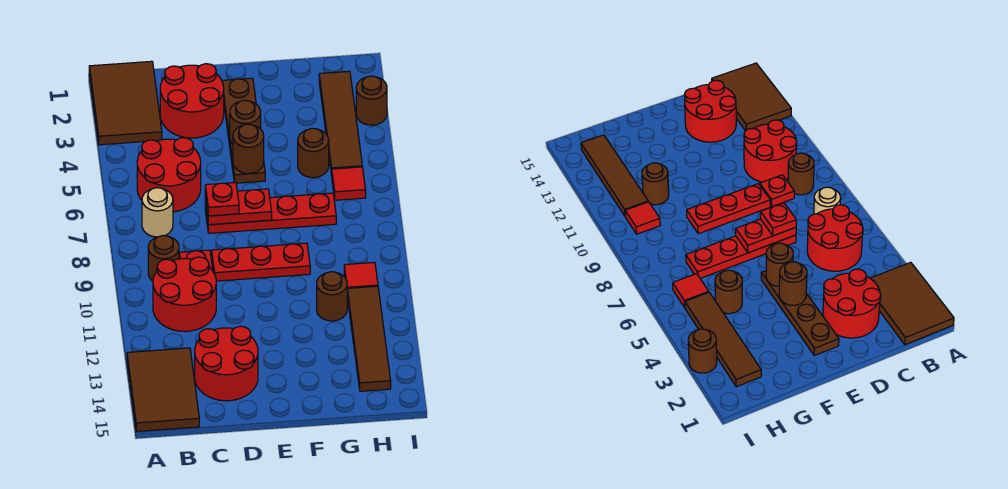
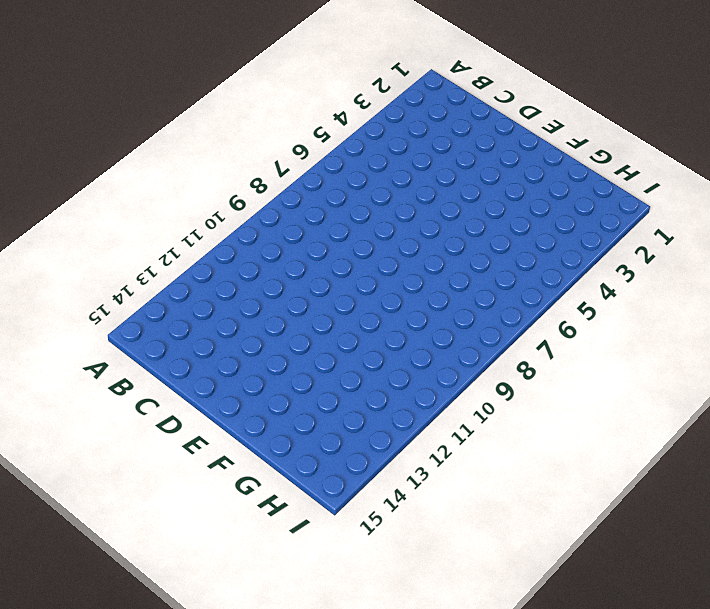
none -> brown 2x3 tile [89,61,162,145]
none -> brown 2x3 tile [127,348,199,431]
none -> red 2x2 round brick [137,138,201,212]

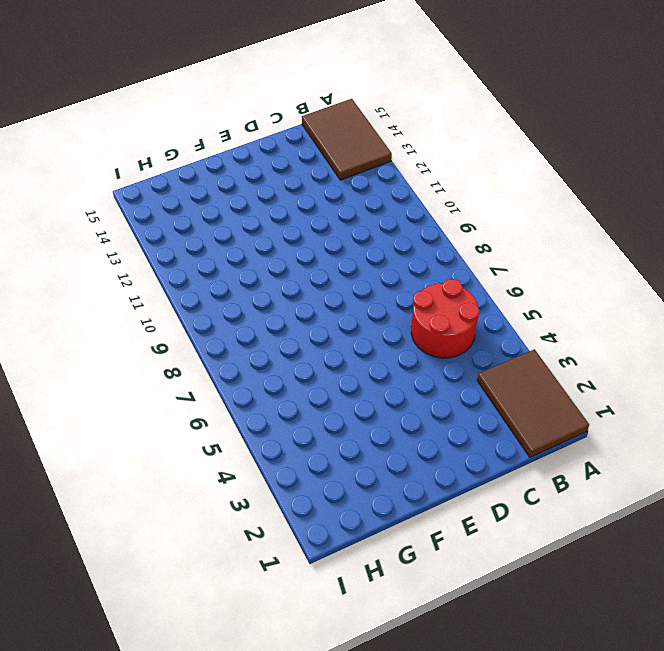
none -> tan 1x1 round brick [142,188,173,237]
none -> brown 1x1 round brick [148,236,179,281]
none -> red 2x2 round brick [153,257,216,331]

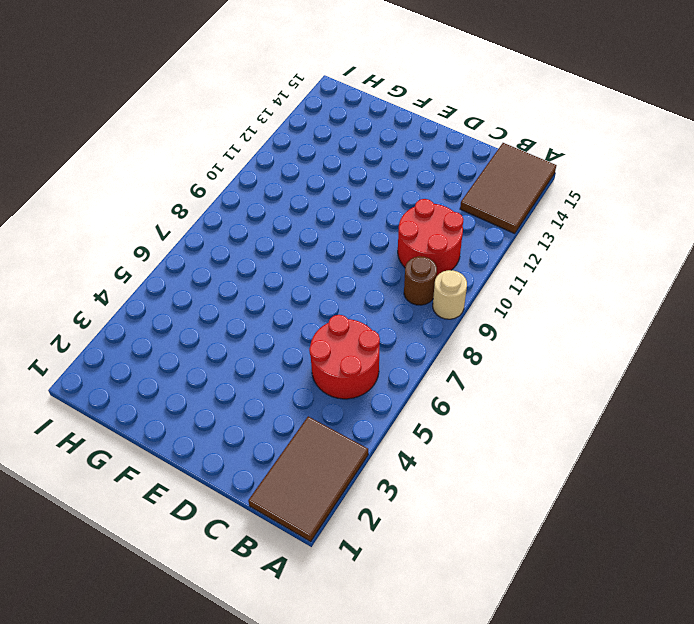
tan 1x1 round brick [433,270,467,319] -> tan 1x1 round brick moved to [142,188,173,237]
none -> red 2x2 round brick [160,64,224,138]
none -> red 1x1 plate [179,250,213,271]
none -> red 2x2 round brick [195,326,258,401]

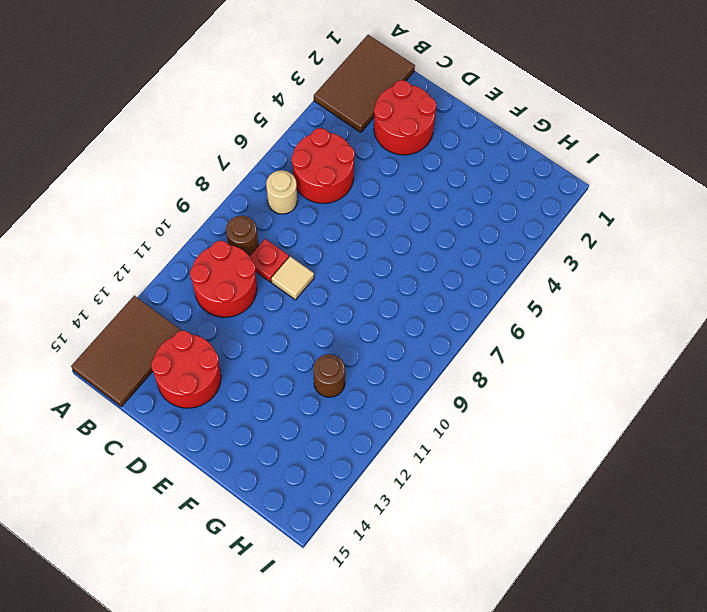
tan 1x1 tile [271,256,314,300] -> red 1x3 plate [212,243,310,281]
none -> red 1x4 plate [205,193,336,233]
none -> brown 1x4 plate [222,78,265,183]
none -> brown 1x1 round brick [298,128,329,178]

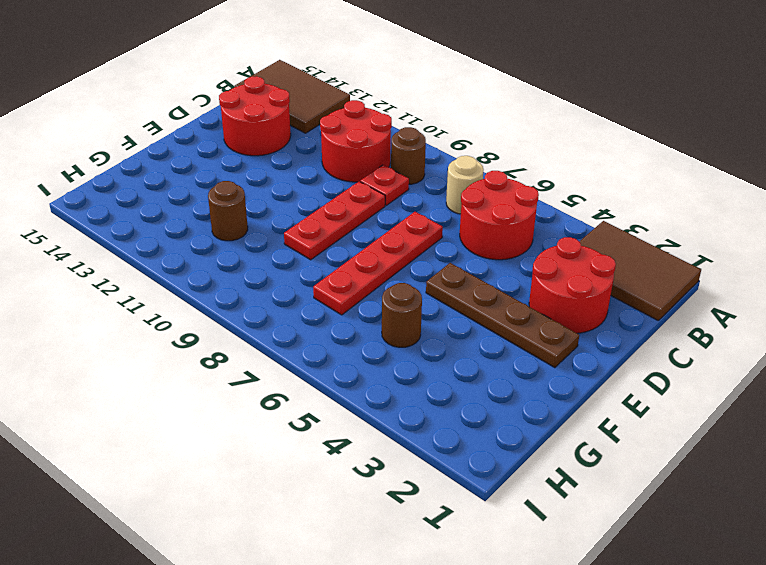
none -> brown 1x4 tile [319,71,362,175]
none -> red 1x1 tile [332,167,366,200]
none -> red 1x1 tile [344,262,378,288]

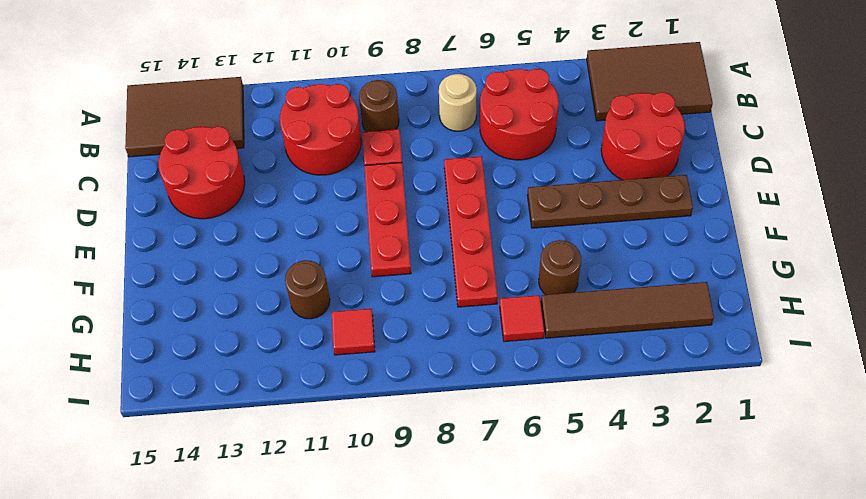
none -> brown 1x4 tile [347,286,391,391]
none -> brown 1x1 round brick [356,76,387,125]
none -> red 1x2 plate [205,189,272,225]

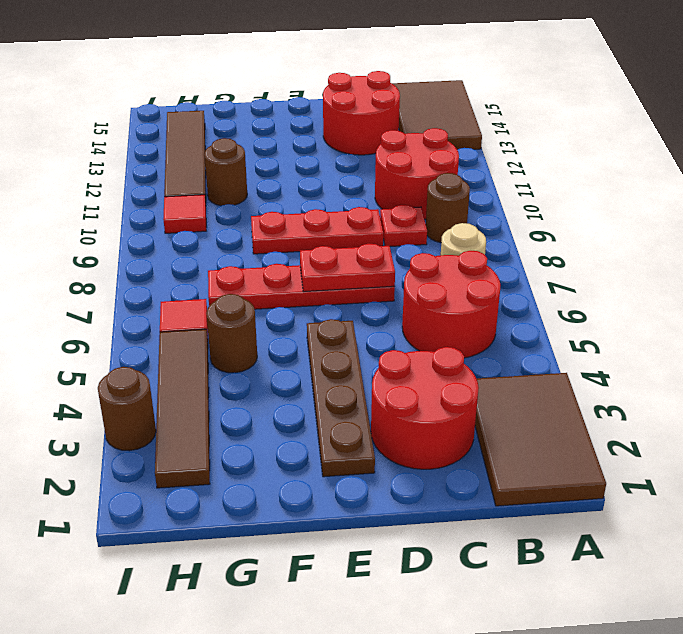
none -> brown 1x1 round brick [230,100,261,144]
none -> brown 1x1 round brick [233,124,264,174]
none -> red 1x1 plate [205,182,239,216]

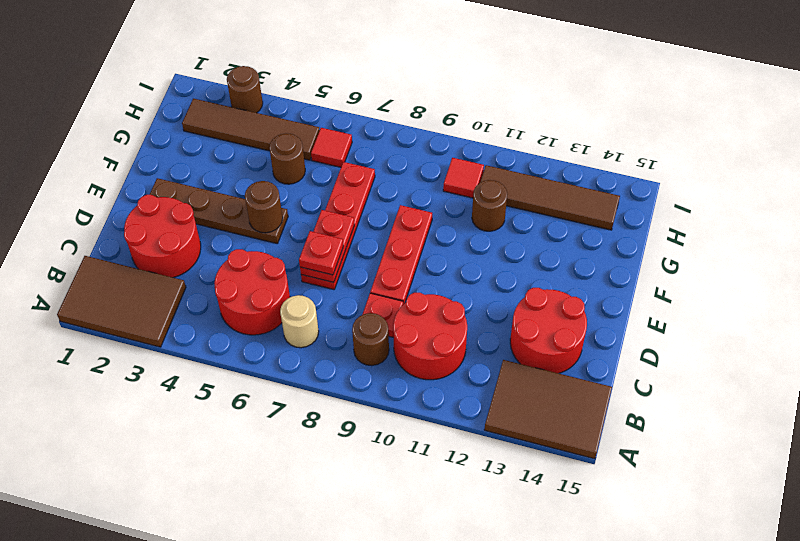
none -> brown 1x1 round brick [230,100,261,144]

